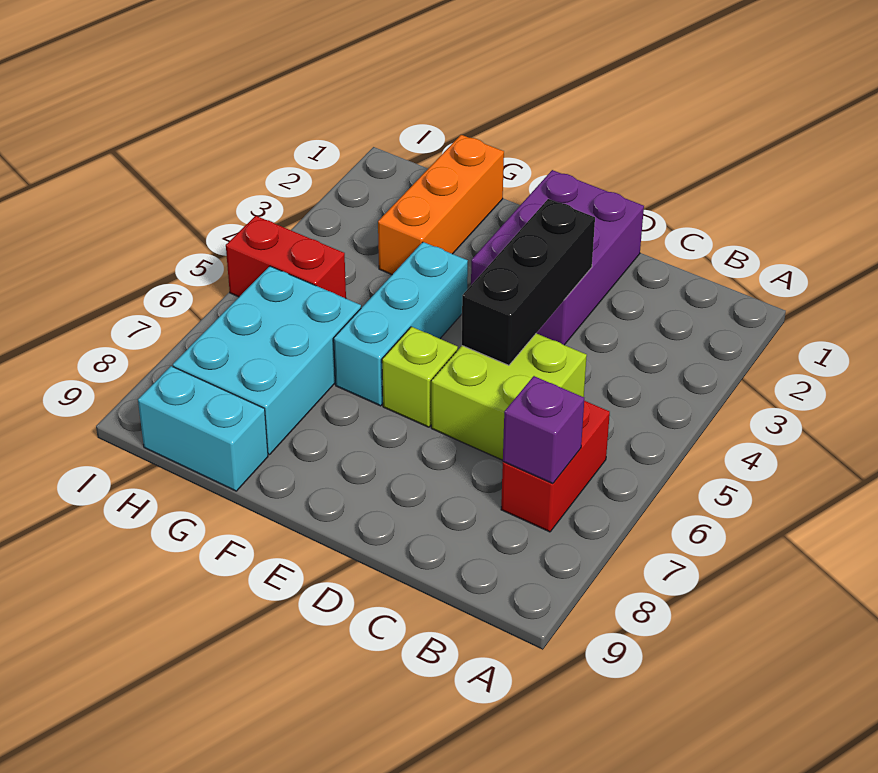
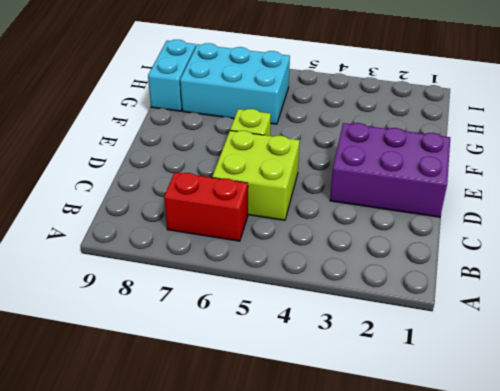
none -> cyan 1x3 brick [334,242,468,406]
none -> orange 1x3 brick [378,135,504,275]

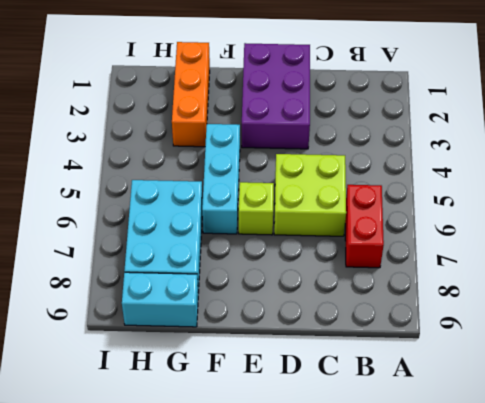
none -> red 1x2 brick [226,216,346,298]
none -> purple 1x1 brick [503,376,584,484]

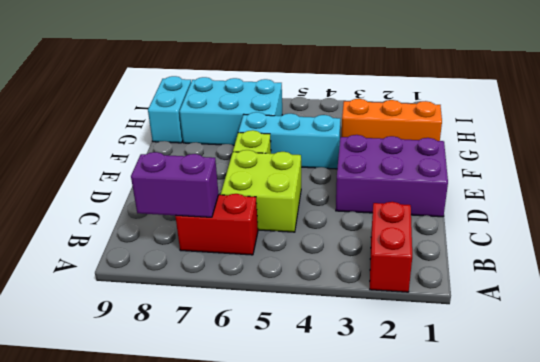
red 1x2 brick [370,202,412,292] -> red 1x2 brick moved to [226,216,346,298]
purple 1x2 brick [131,152,219,217] -> purple 1x1 brick [503,376,584,484]
none -> black 1x3 brick [462,199,595,365]

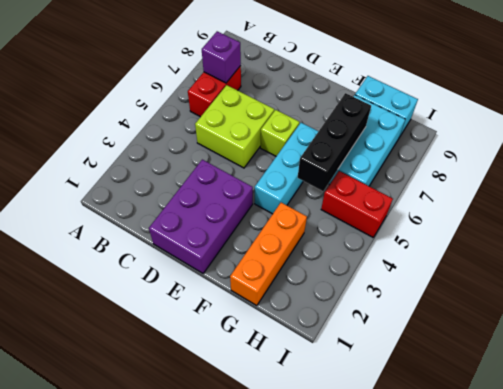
black 1x3 brick [298,93,371,191] -> black 1x3 brick moved to [462,199,595,365]

